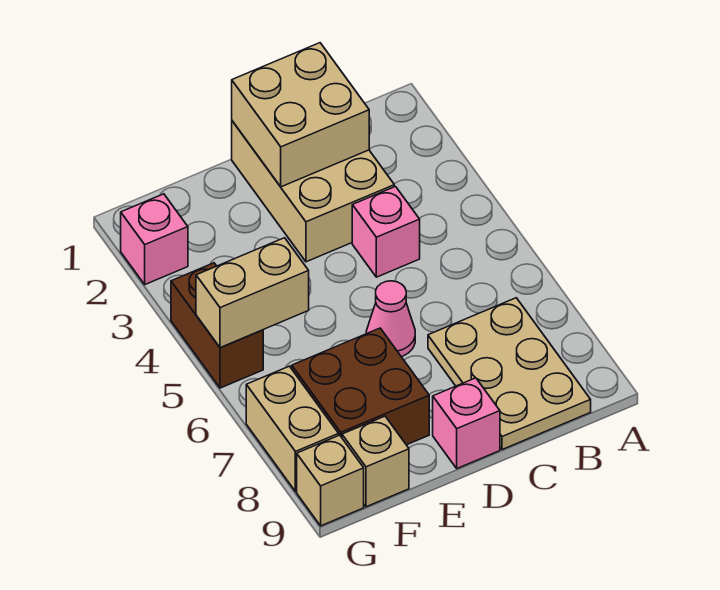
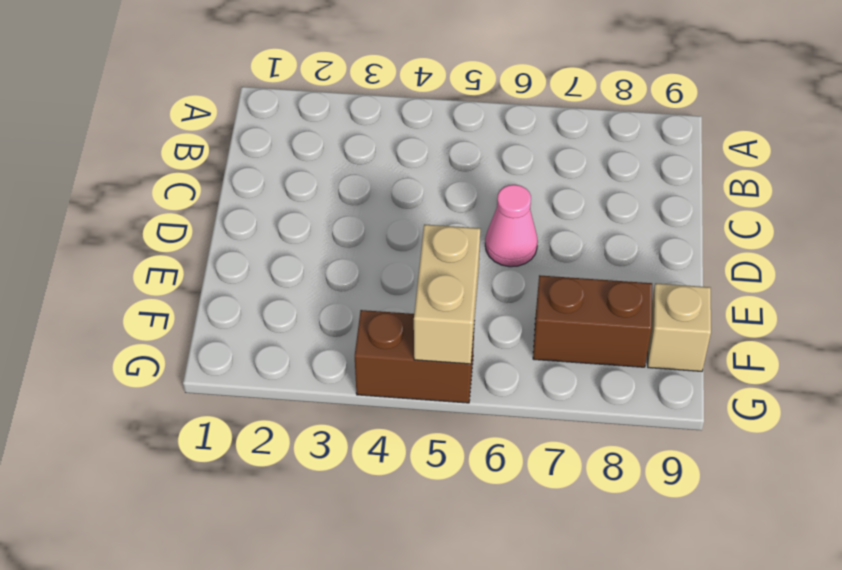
brown 1x2 brick [533,275,652,367] -> brown 2x2 brick [292,328,429,445]
none -> tan 2x3 plate [428,298,591,450]
none -> tan 2x3 brick [232,121,394,262]
none -> pink 1x1 brick [352,187,420,277]

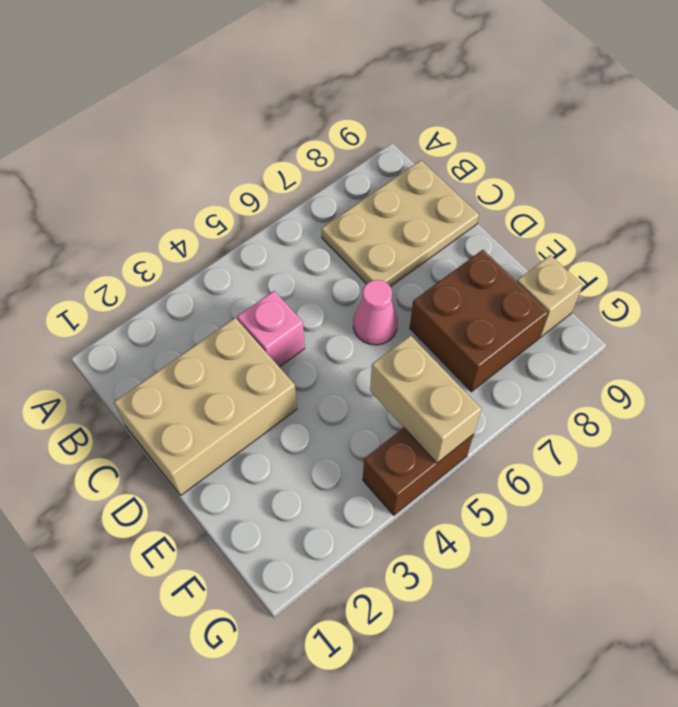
none -> pink 1x1 brick [433,378,500,468]
none -> pink 1x1 brick [121,194,188,284]
none -> tan 1x2 brick [246,366,339,491]

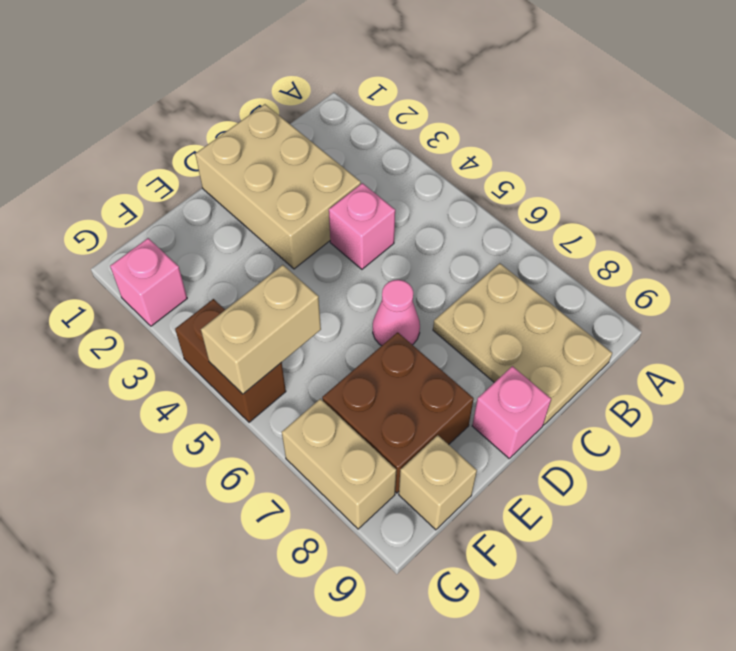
none -> tan 1x1 brick [297,435,364,526]
none -> tan 2x2 brick [232,43,369,187]

